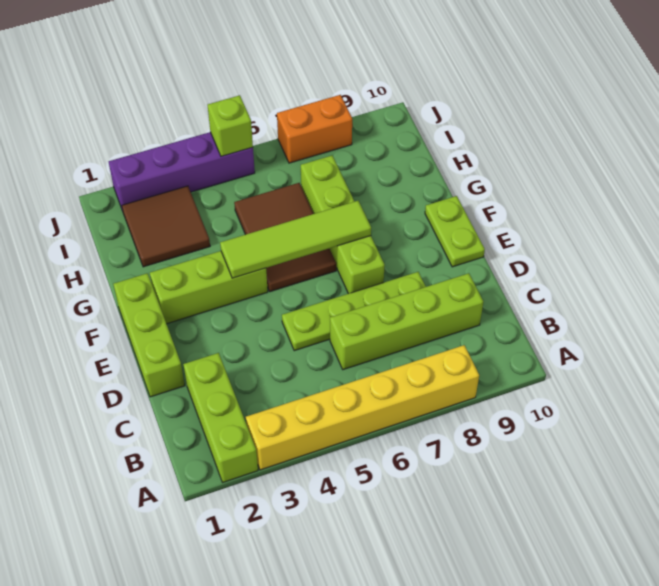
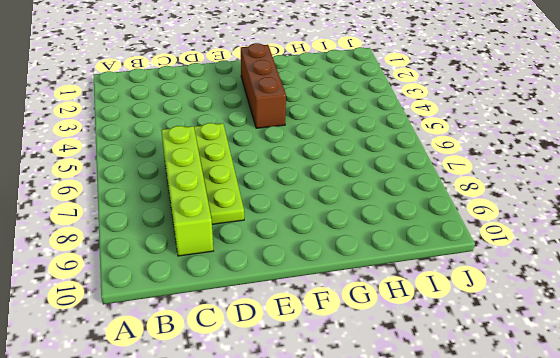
brown 1x3 brick [241,43,286,128] -> lime 1x3 brick [150,251,268,324]
none -> lime 1x3 brick [183,353,258,482]
none -> yellow 1x6 brick [246,345,479,470]
none -> lime 1x3 brick [113,273,185,397]

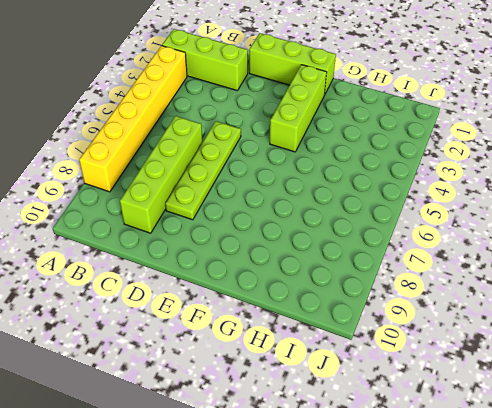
none -> lime 1x4 brick [300,156,385,294]
none -> lime 1x2 plate [425,196,485,267]
none -> brown 2x3 tile [234,183,336,292]

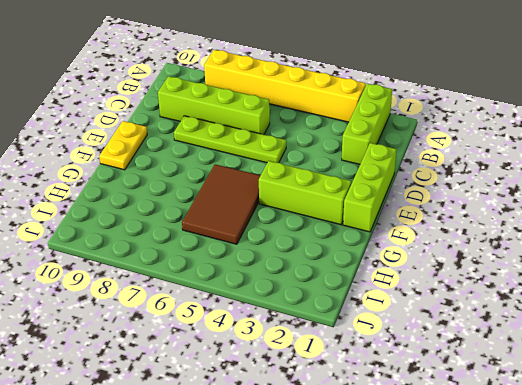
yellow 1x2 plate [99,121,147,170] -> lime 1x2 plate [425,196,485,267]
none -> lime 1x4 brick [300,156,385,294]
none -> brown 2x2 tile [122,186,210,267]
none -> purple 1x4 brick [109,132,255,211]

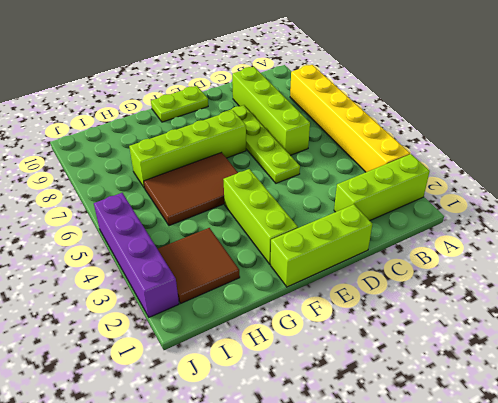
none -> orange 1x2 brick [277,95,352,163]
none -> lime 1x4 tile [220,201,371,278]
none -> lime 1x1 brick [208,95,253,156]

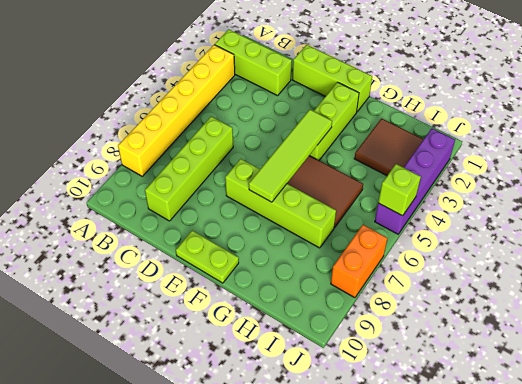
none -> lime 1x4 plate [282,272,426,351]

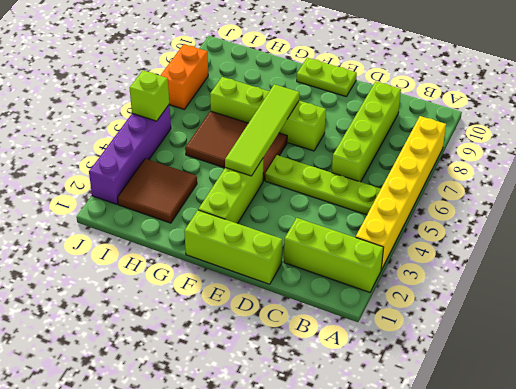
lime 1x4 plate [265,155,381,215] -> lime 1x4 plate turned to [282,272,426,351]

